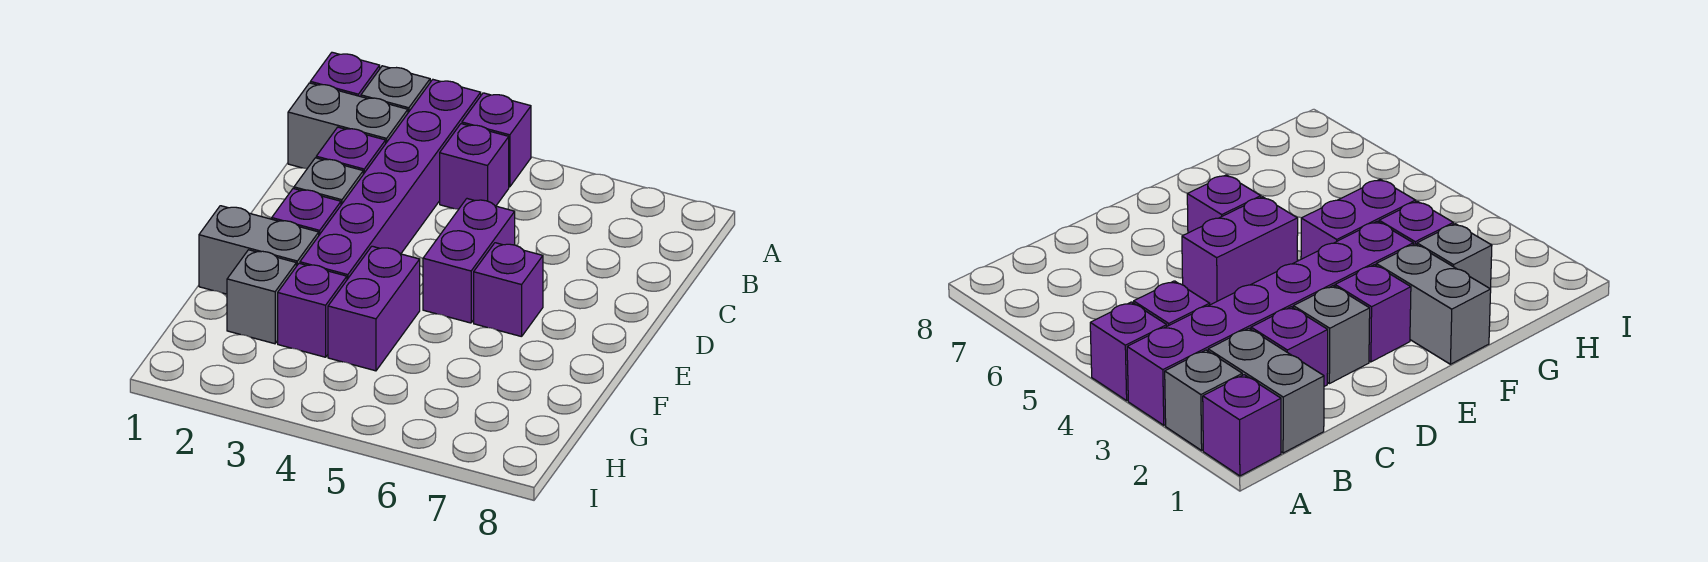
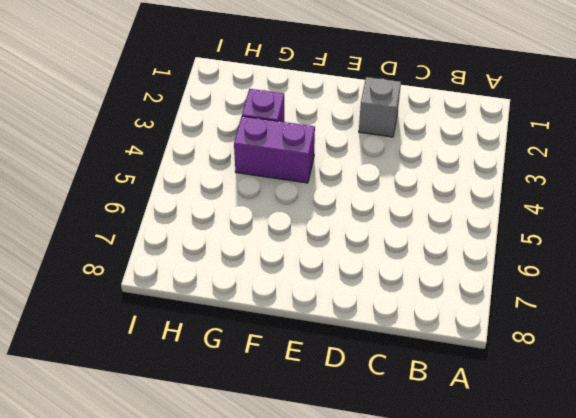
none -> purple 1x1 brick [310,52,380,97]
none -> grey 1x1 brick [361,66,430,112]
none -> purple 1x6 brick [300,80,481,279]

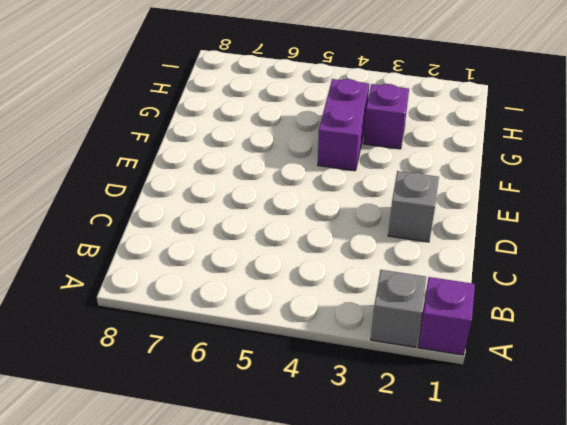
none -> purple 1x6 brick [300,80,481,279]
none -> purple 1x1 brick [462,93,531,187]
none -> grey 1x2 brick [288,83,408,169]

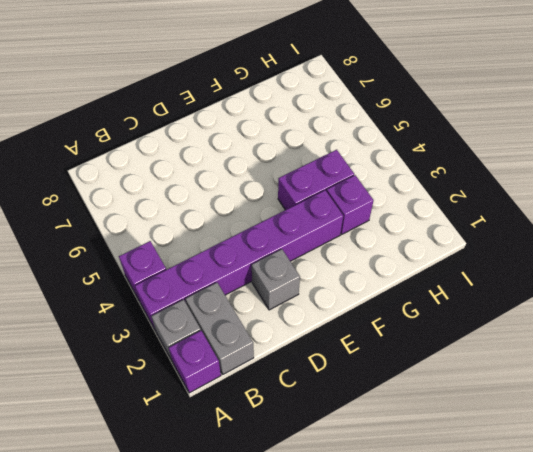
none -> purple 1x1 brick [440,124,509,209]
none -> purple 1x1 brick [316,127,386,174]
none -> purple 1x2 brick [423,199,515,323]

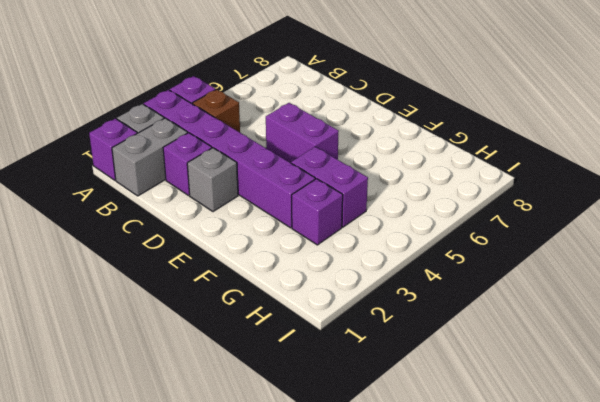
brown 1x1 brick [193,89,240,132] -> purple 1x1 brick [440,124,509,209]
none -> purple 1x1 brick [272,189,341,235]
none -> purple 1x1 brick [474,243,543,337]
none -> grey 1x2 brick [199,206,319,294]

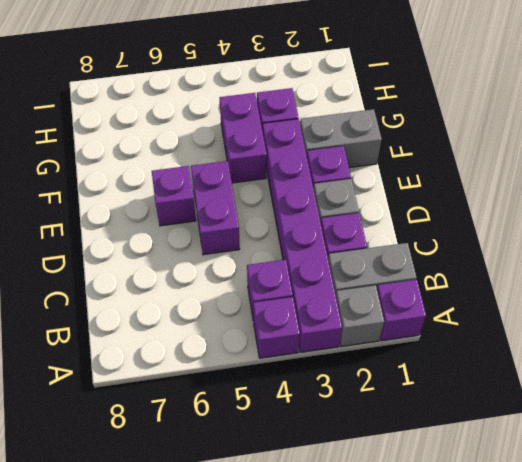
none -> grey 1x1 brick [227,250,296,344]

